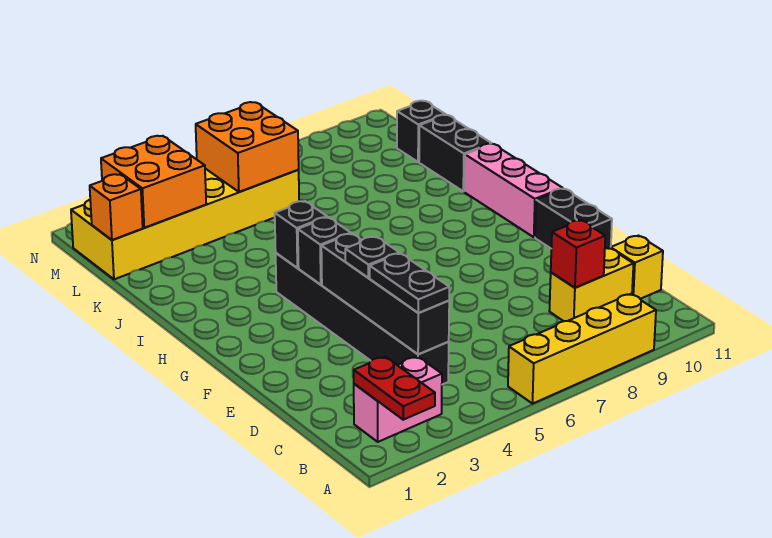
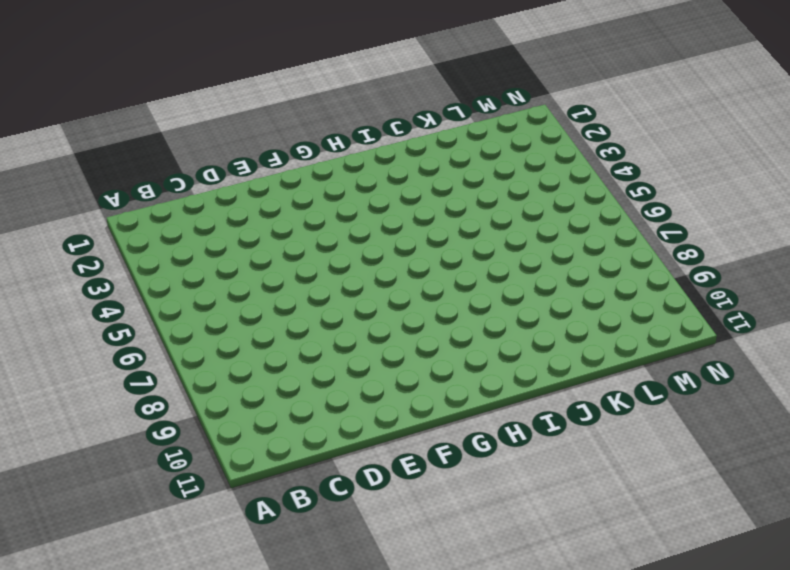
none -> yellow 1x4 brick [508,294,656,404]
none -> pink 1x2 brick [354,357,442,442]
none -> black 1x6 brick [276,253,449,385]

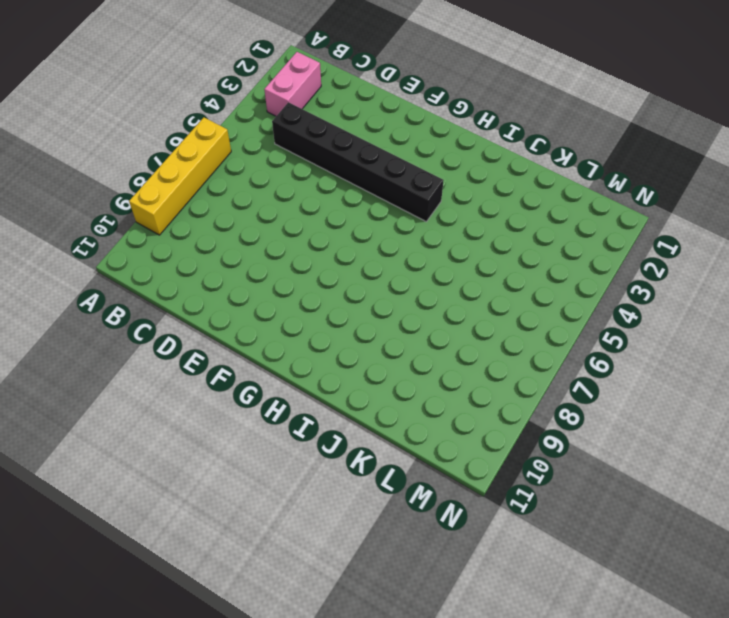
none -> yellow 1x2 brick [549,248,633,321]
none -> yellow 1x1 brick [610,236,663,299]
none -> black 1x2 brick [535,189,612,248]

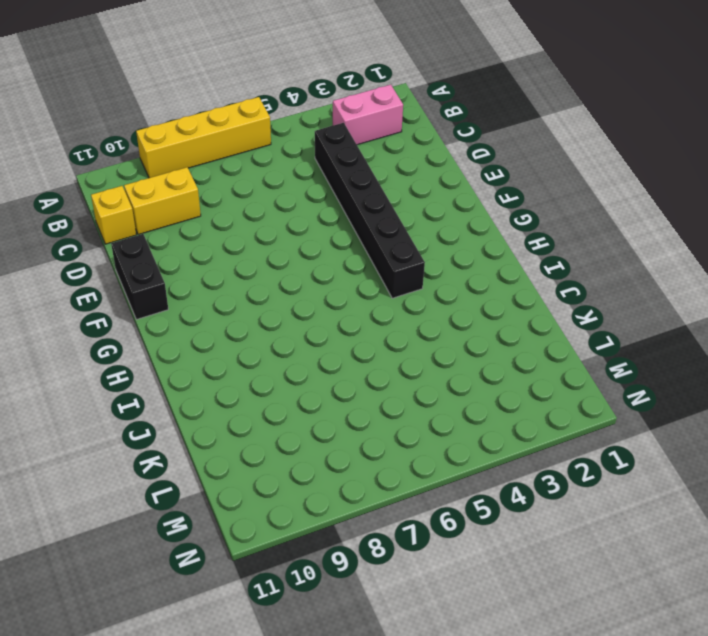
none -> pink 1x3 brick [464,144,563,237]
none -> black 1x2 brick [419,115,491,191]
none -> yellow 2x6 brick [71,169,299,279]

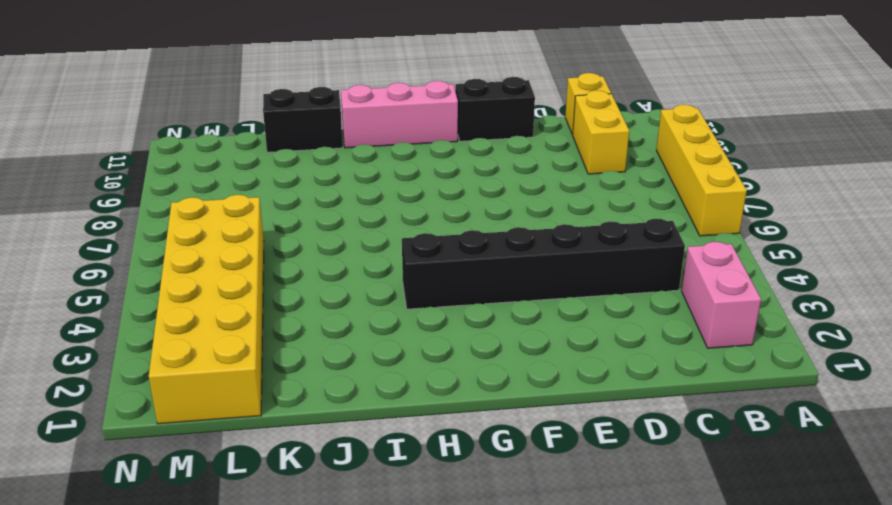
none -> black 1x1 brick [397,101,446,162]
none -> red 1x2 plate [354,357,435,420]
none -> black 1x4 brick [321,234,449,354]

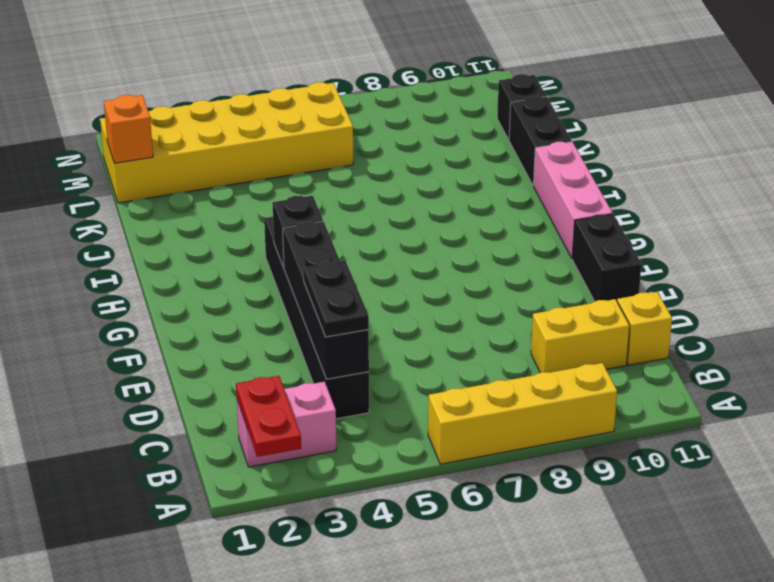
none -> red 1x1 brick [551,220,605,288]
none -> black 1x1 brick [275,201,327,268]
none -> orange 2x2 brick [101,136,206,228]

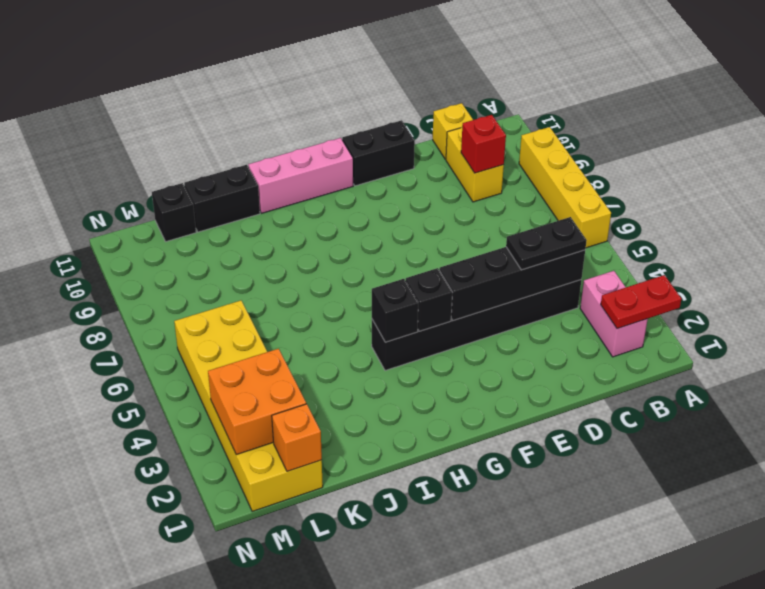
none -> orange 2x2 brick [196,102,299,192]
none -> black 1x1 plate [345,236,399,278]

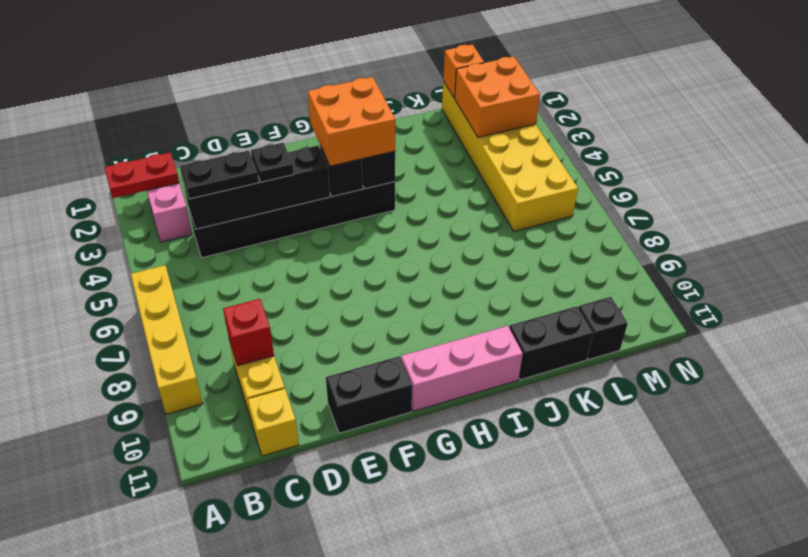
orange 2x2 brick [308,77,395,166] -> orange 2x2 brick moved to [196,102,299,192]

